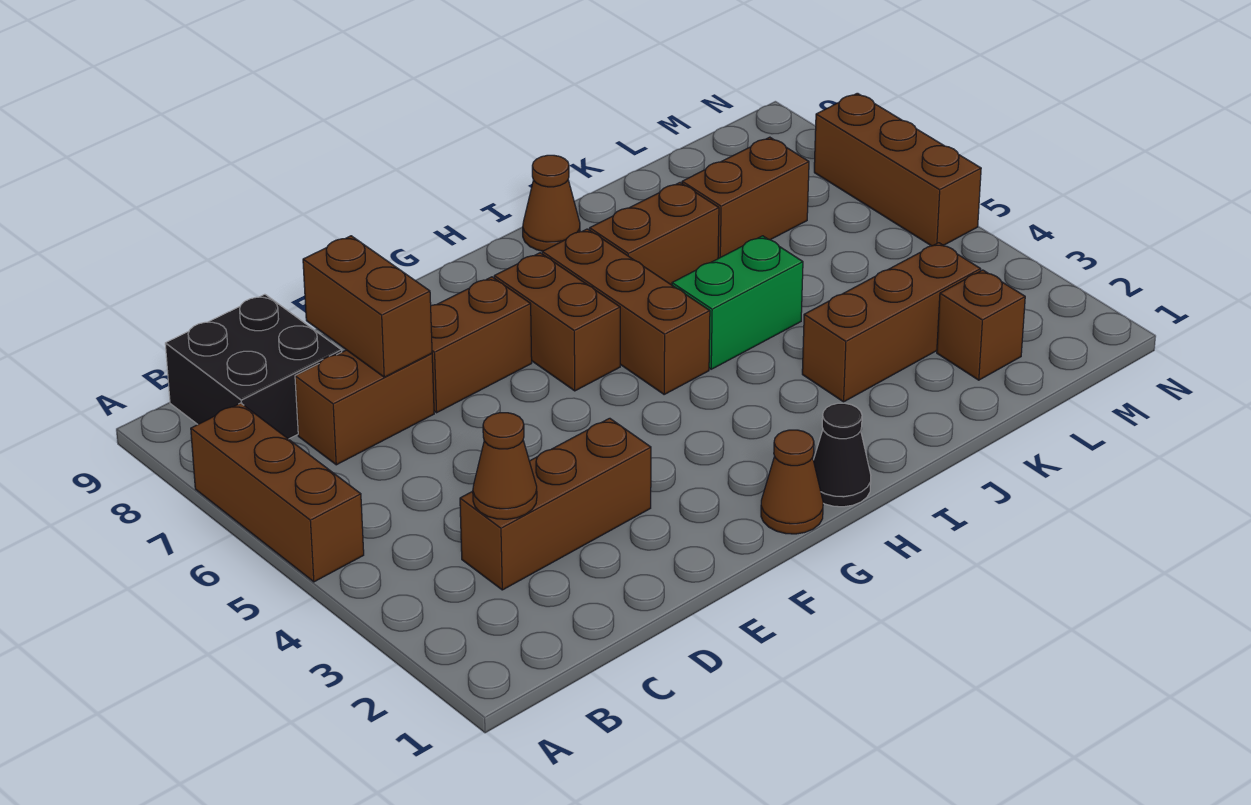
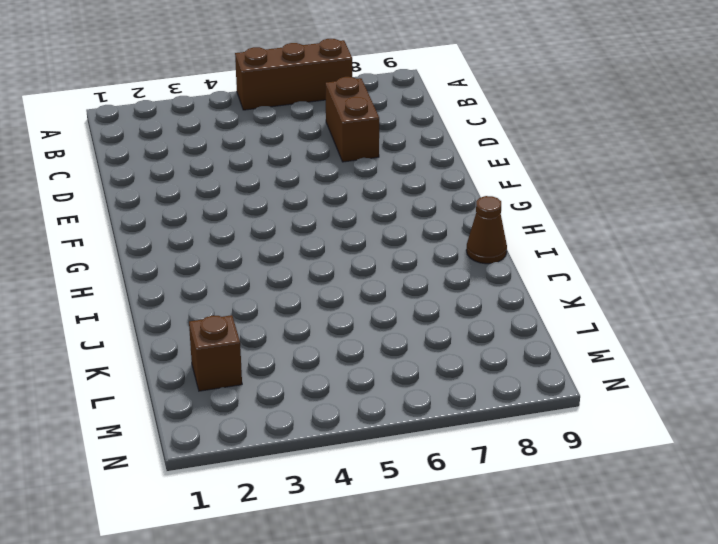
none -> black 2x2 brick [165,294,342,439]
none -> brown 1x3 brick [460,418,651,590]
none -> brown 1x2 brick [431,277,532,413]

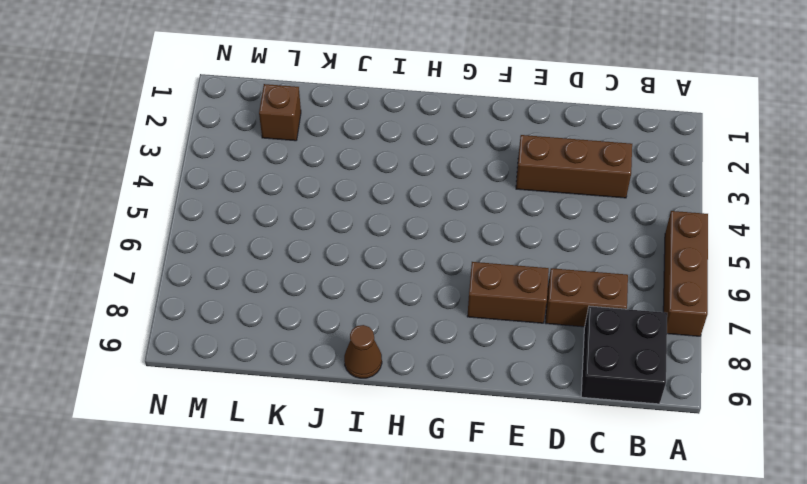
none -> brown 1x1 cone [761,430,823,534]
none -> brown 1x2 brick [494,253,620,391]
none -> black 1x1 cone [813,403,871,507]

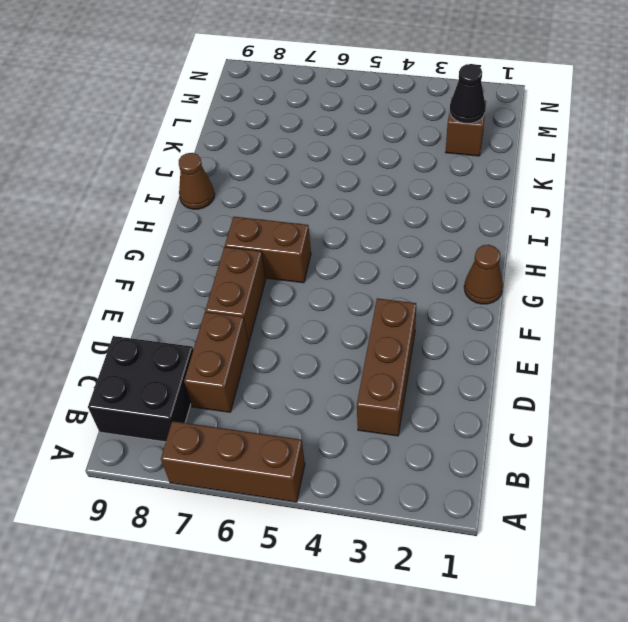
black 1x1 cone [450,64,485,123] -> black 1x1 cone moved to [813,403,871,507]
none -> brown 1x3 brick [542,229,710,394]
none -> green 1x2 brick [672,236,803,369]
none -> brown 1x2 brick [590,183,719,285]

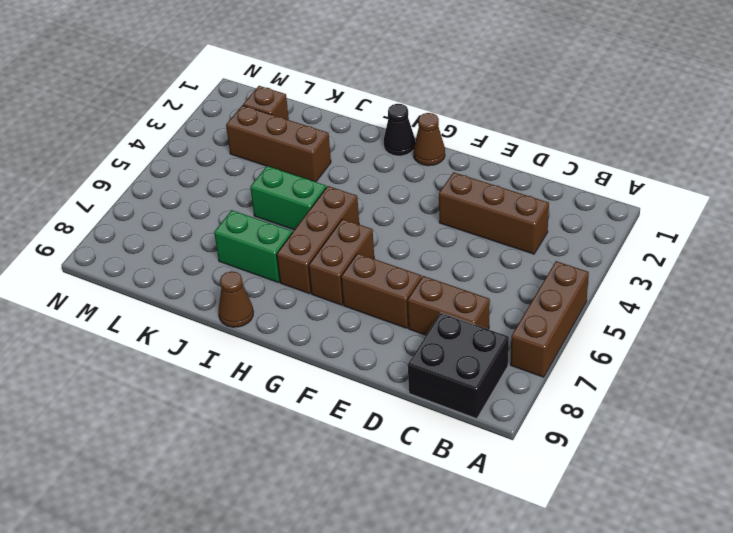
green 1x2 brick [214,210,292,283] -> brown 1x2 brick [590,183,719,285]
none -> brown 1x2 brick [682,137,809,259]
none -> brown 1x3 brick [814,93,981,246]
none -> brown 1x1 cone [473,413,537,519]

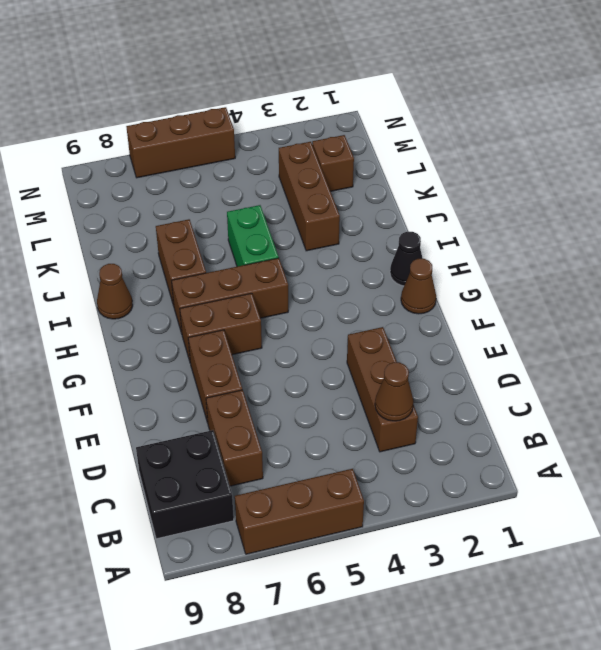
none -> brown 1x2 brick [682,137,809,259]
none -> brown 1x2 brick [303,236,432,377]

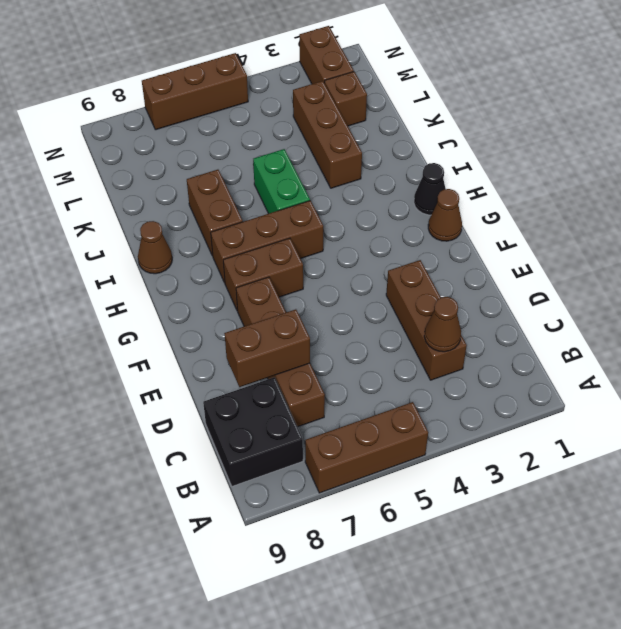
brown 1x2 brick [299,26,354,84] -> brown 1x2 brick moved to [682,137,809,259]

